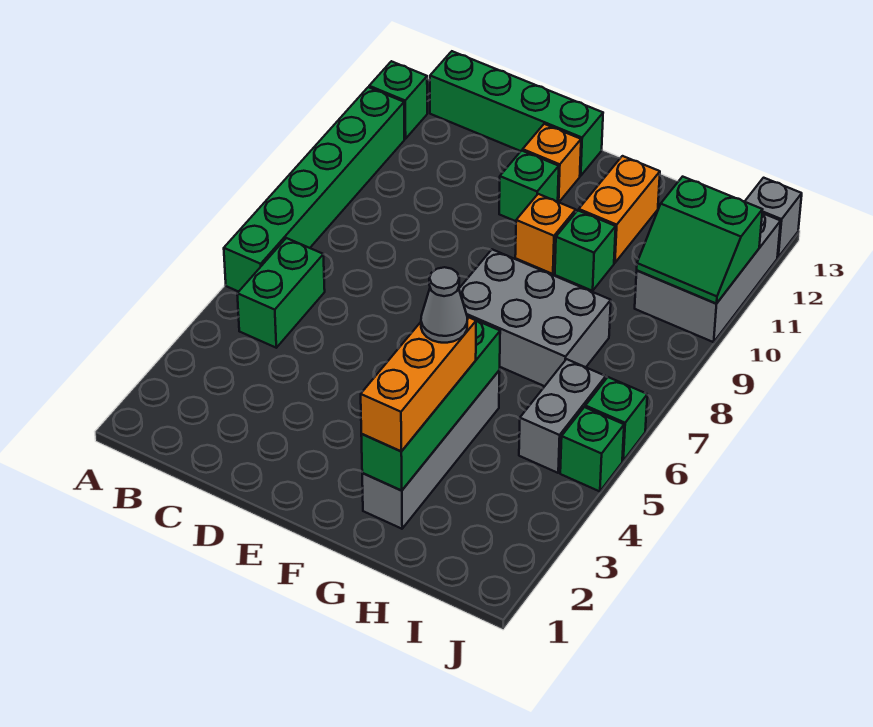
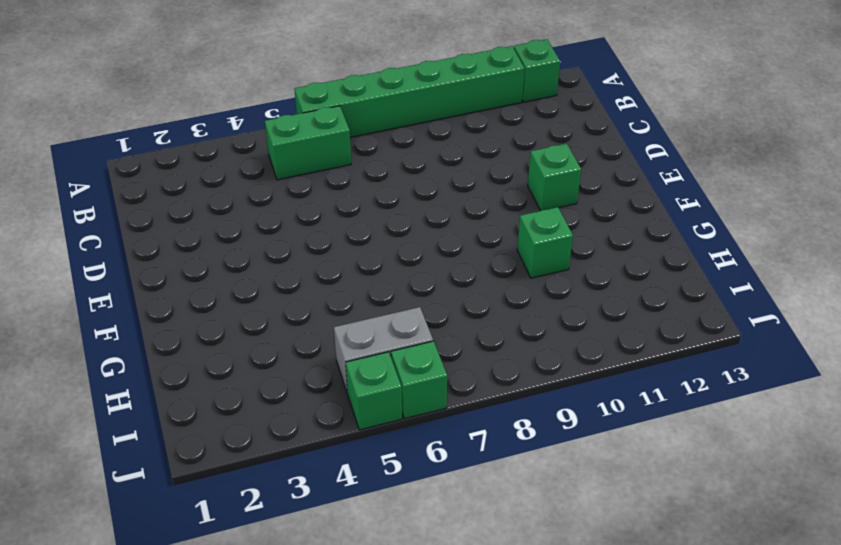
none -> green 1x4 brick [430,51,603,176]
none -> orange 1x1 brick [523,124,581,202]
none -> grey 2x3 brick [459,250,611,386]

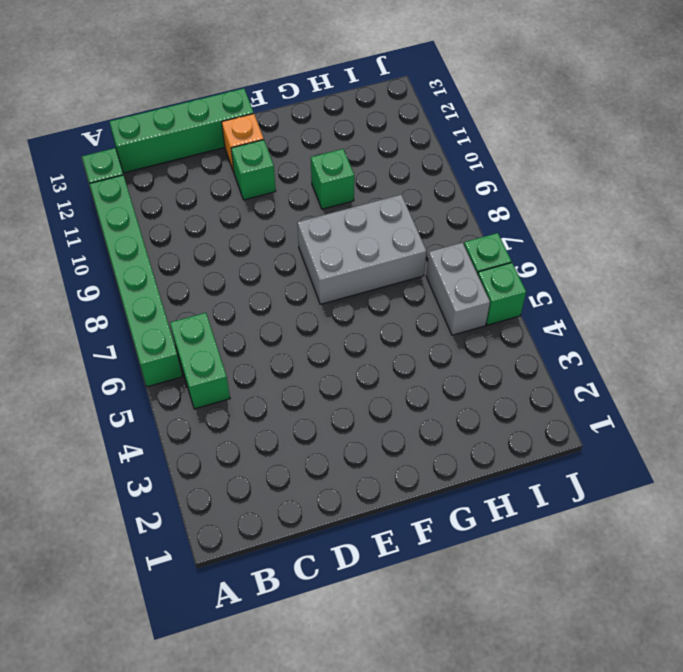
none -> orange 1x1 brick [515,194,576,274]
none -> grey 1x4 brick [362,370,500,529]
none -> orange 1x2 brick [579,156,660,263]

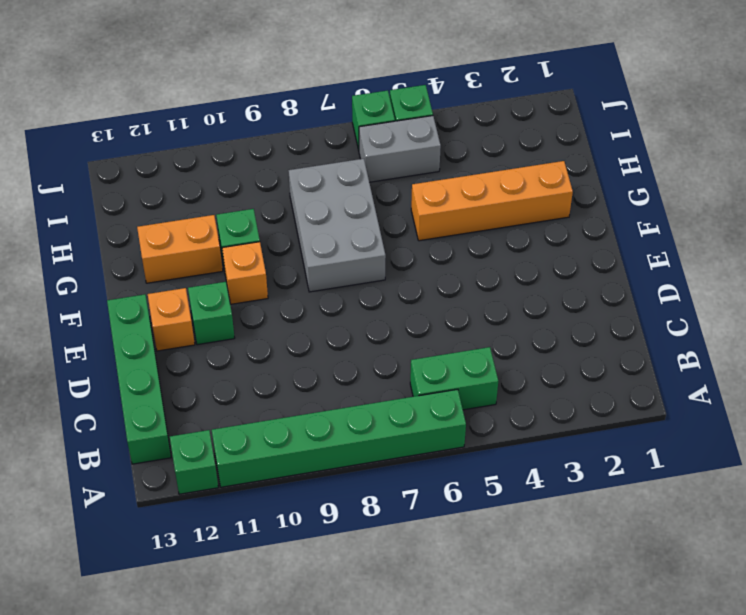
orange 1x4 brick [411,161,573,241] -> grey 1x4 brick [362,370,500,529]
none -> grey 2x3 brick [635,213,781,342]
none -> grey 1x1 brick [745,178,802,257]
none -> green 1x4 brick [361,320,500,491]

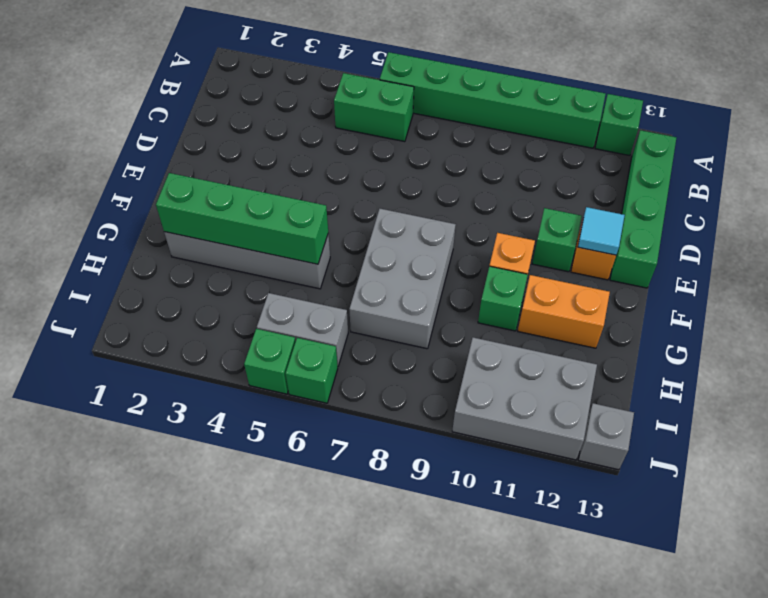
cyan 1x1 tile [578,207,625,255] -> none
none -> green 2x2 slope [637,177,762,304]
none -> orange 1x3 brick [361,317,476,451]
none -> grey 1x1 cone [421,267,468,343]

